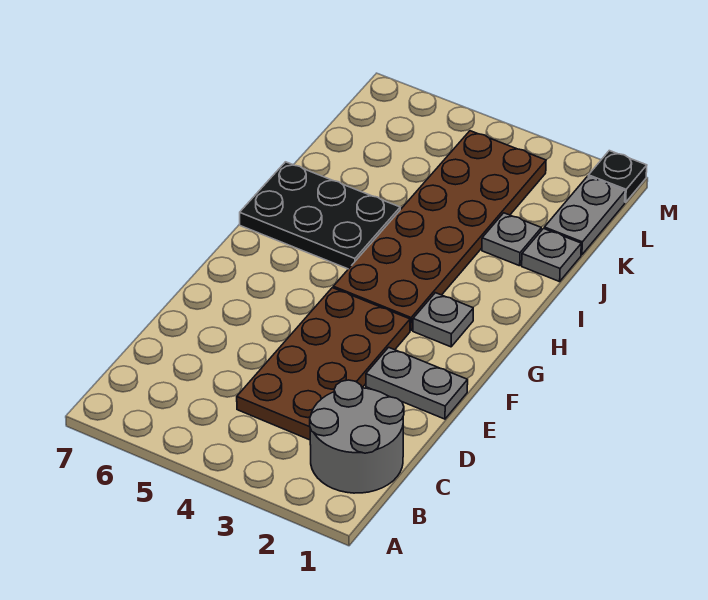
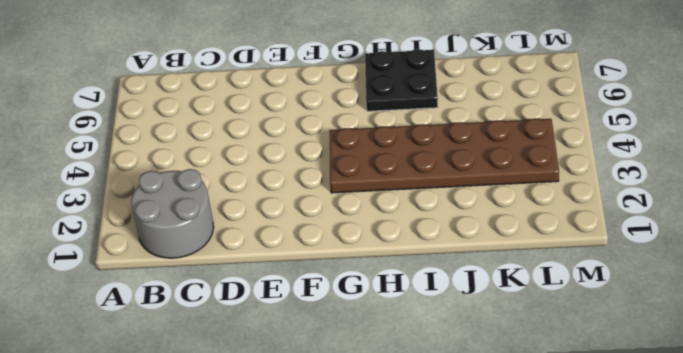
black 2x2 plate [365,49,438,111] -> black 2x3 plate [240,162,400,269]
none -> brown 2x4 plate [237,288,410,440]
none -> grey 1x2 plate [366,347,468,419]

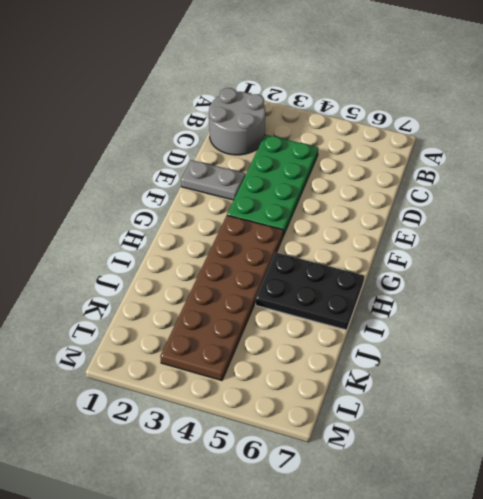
green 2x4 plate [227,135,318,236] -> brown 2x4 plate [237,288,410,440]
none -> grey 1x1 plate [413,293,473,347]
none -> grey 1x1 plate [522,229,581,282]

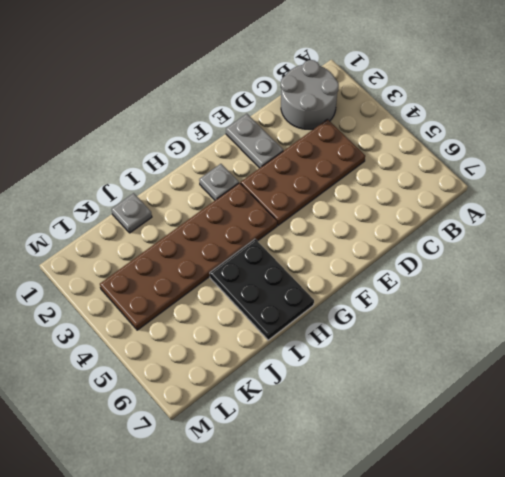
none -> grey 1x1 plate [482,213,541,266]
none -> grey 1x2 plate [544,176,625,255]

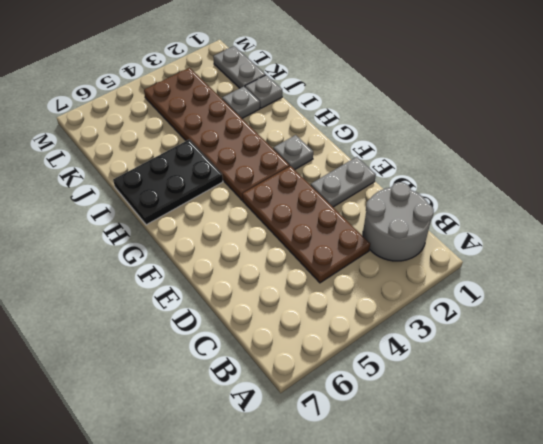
none -> black 1x1 plate [588,151,647,202]

